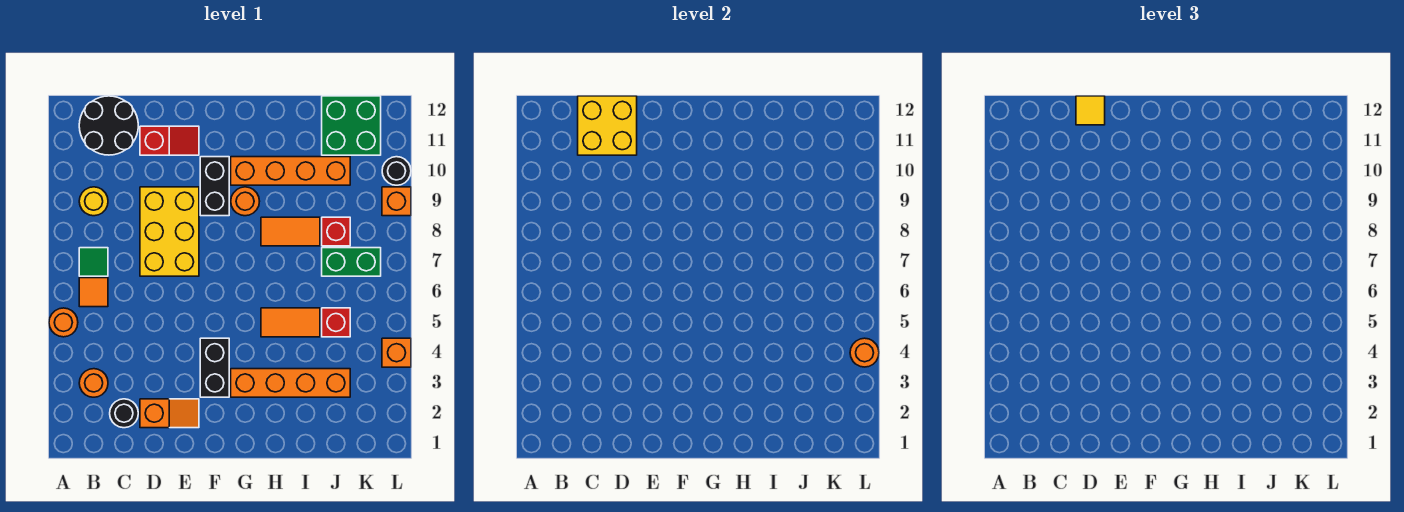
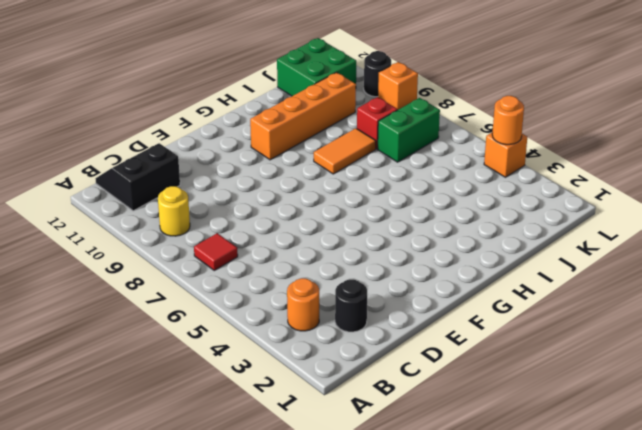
red 1x1 tile [194,233,238,270] -> green 1x1 tile [79,248,108,276]
black 2x2 slope [95,143,180,211] -> black 2x2 round brick [79,96,138,155]
none -> orange 1x1 round brick [49,308,78,337]
none -> orange 1x1 tile [79,278,108,307]
none -> orange 1x2 slope [140,399,199,428]

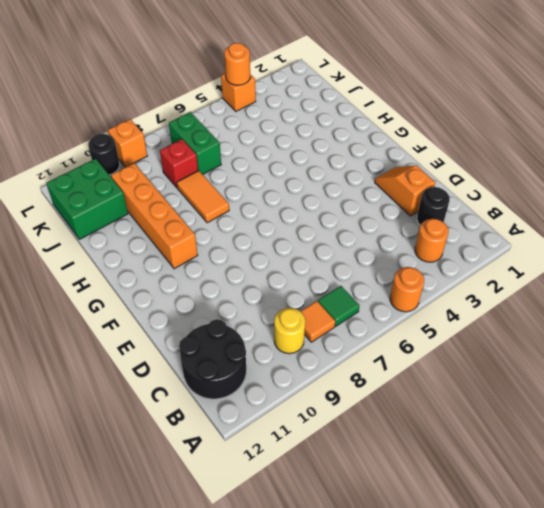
orange 1x1 tile [300,301,335,342] -> orange 1x1 tile moved to [79,278,108,307]
none -> yellow 2x3 brick [140,187,199,276]
none -> red 1x2 slope [140,126,199,155]
none -> black 1x2 brick [200,338,229,397]

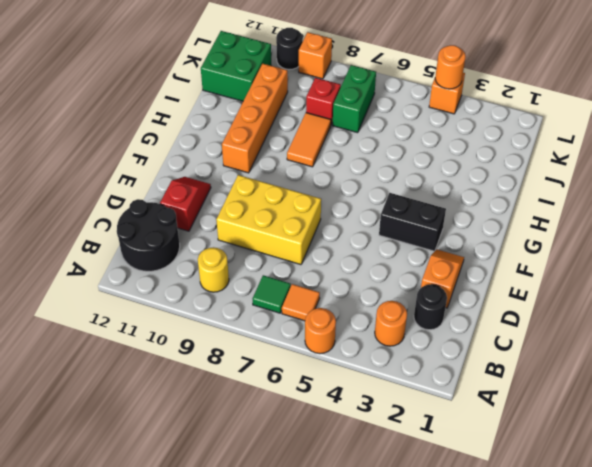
none -> black 1x2 brick [200,157,229,216]
none -> orange 1x4 brick [231,369,350,397]
none -> orange 1x1 round brick [231,187,260,216]

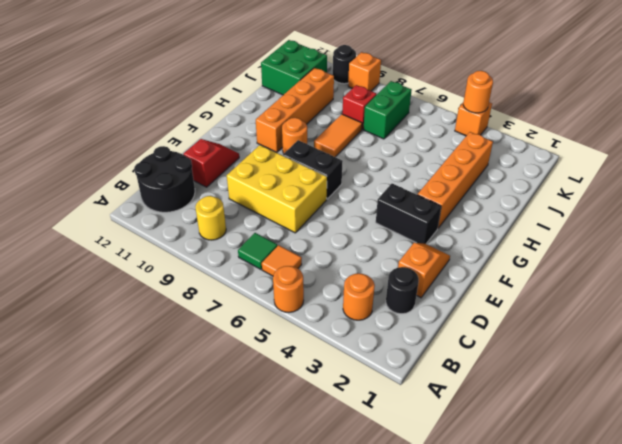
black 1x2 brick [283,140,343,199] -> black 1x2 brick moved to [200,157,229,216]
none -> orange 1x2 tile [261,308,320,337]
none -> red 1x1 brick [322,308,350,337]
none -> yellow 2x2 brick [578,96,637,155]

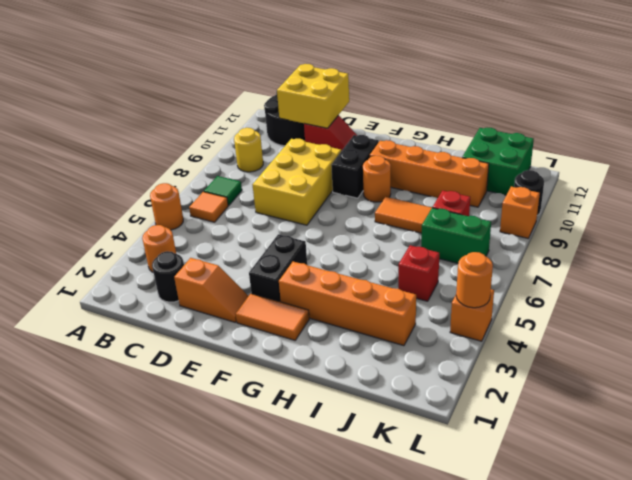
orange 1x2 tile [236,294,309,340] -> orange 1x2 tile moved to [261,308,320,337]
none -> yellow 1x1 tile [1076,96,1105,125]

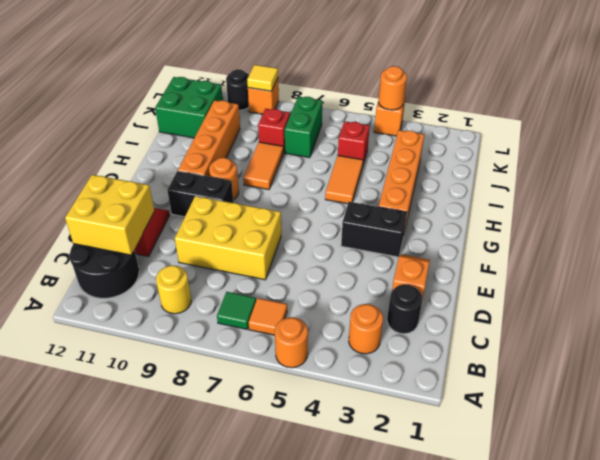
yellow 1x1 tile [247,65,278,91] -> yellow 1x1 tile moved to [1076,96,1105,125]

